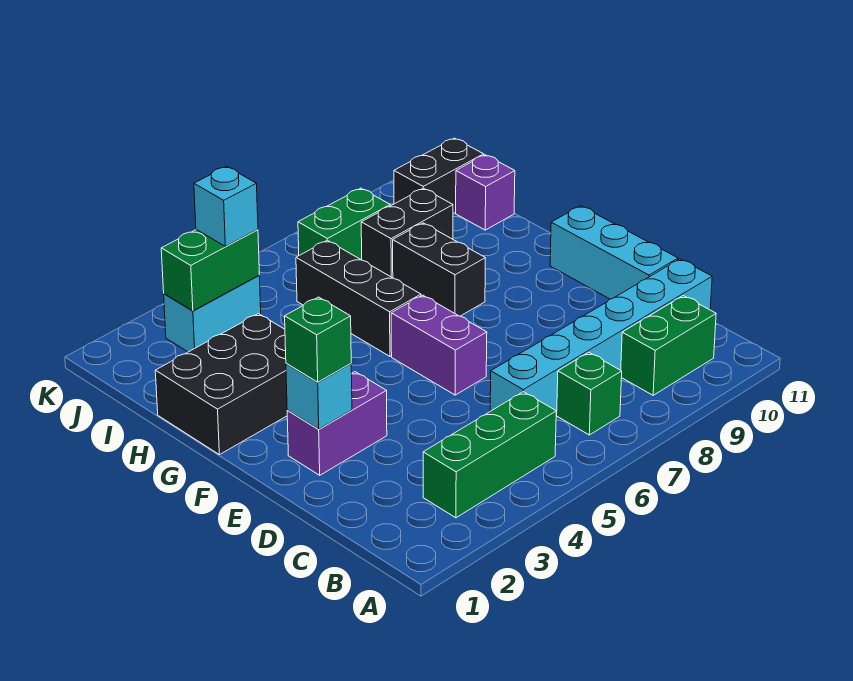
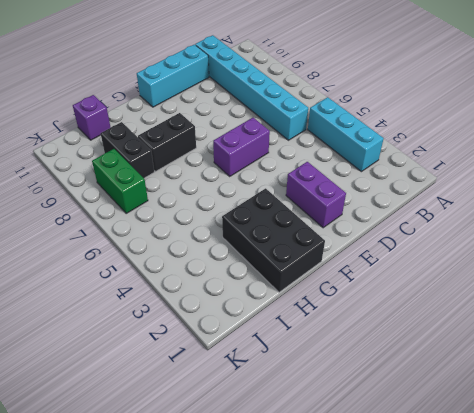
cyan 1x3 brick [308,97,384,172] -> green 1x3 brick [423,392,556,518]
none -> green 1x1 brick [556,352,622,435]
none -> green 1x2 brick [621,296,716,395]
none -> black 1x3 brick [296,240,421,356]

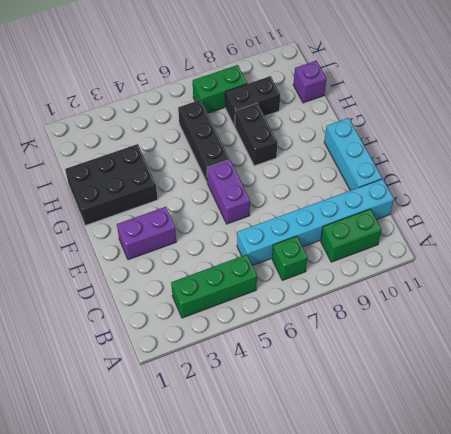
none -> cyan 1x2 brick [164,276,261,352]
none -> black 1x2 brick [394,138,484,214]
none -> cyan 1x1 brick [286,363,352,429]

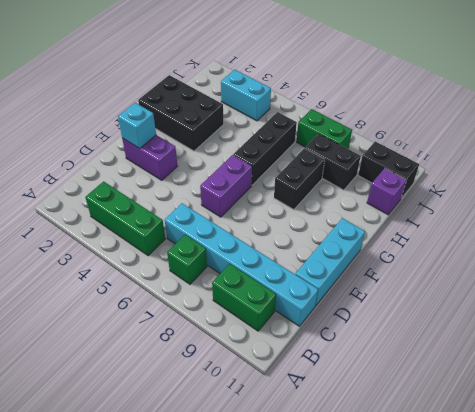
none -> green 1x2 brick [161,230,259,311]
none -> green 1x1 brick [285,297,351,382]
none -> cyan 1x1 brick [194,166,258,246]

